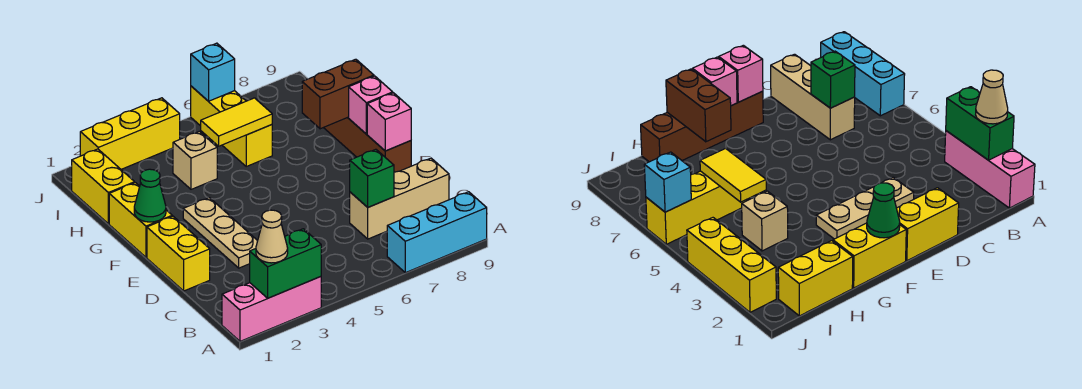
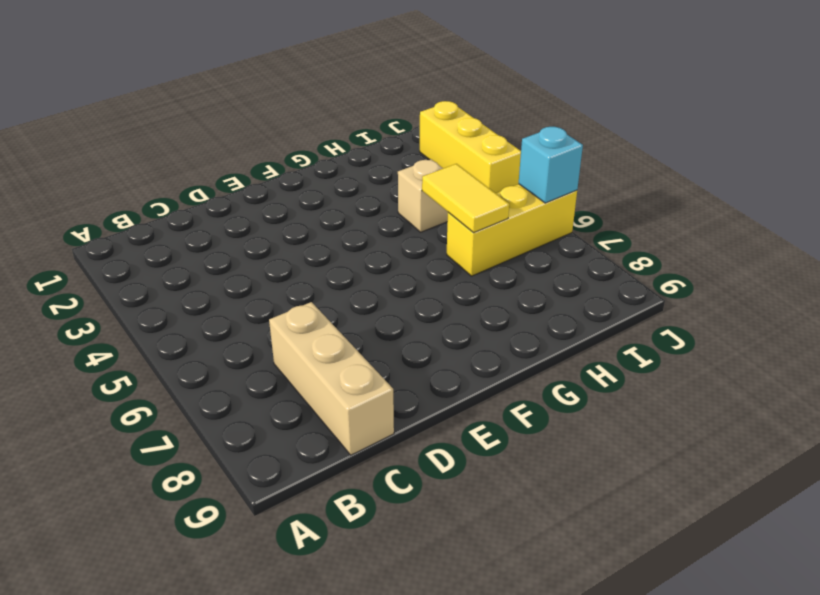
none -> pink 1x3 brick [222,277,321,341]
none -> cyan 1x3 brick [387,192,487,273]
none -> yellow 1x2 brick [147,216,210,291]

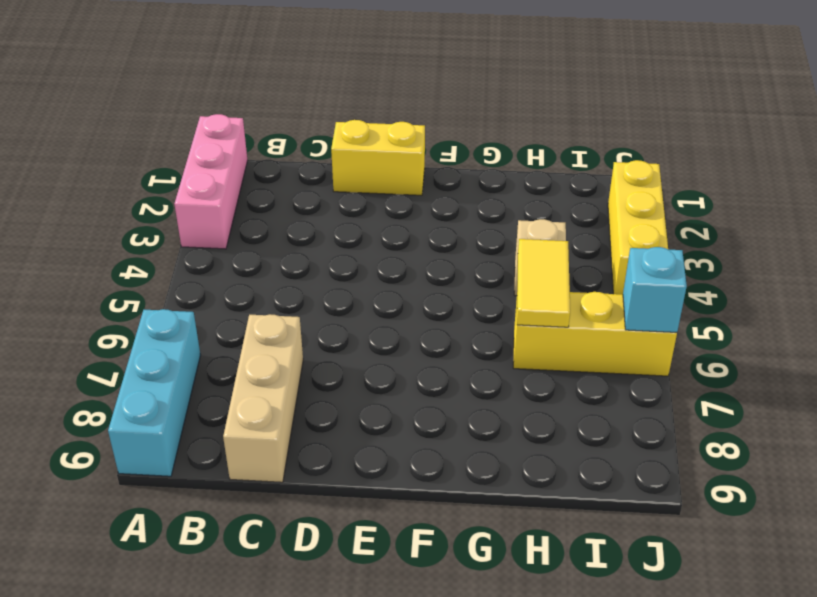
none -> tan 1x3 plate [183,198,258,268]
none -> brown 1x4 brick [324,117,411,172]
none -> yellow 1x2 brick [109,183,172,257]

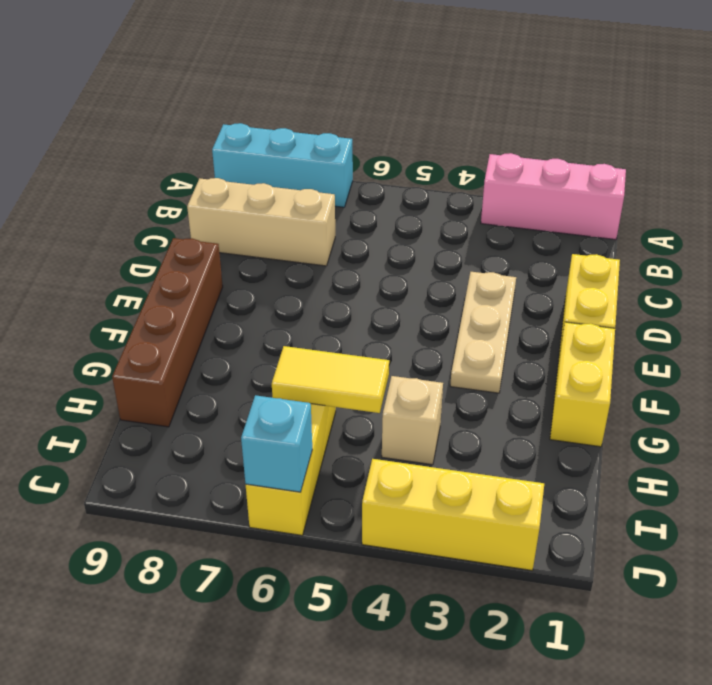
none -> yellow 1x2 brick [72,149,135,224]
none -> green 1x2 brick [250,229,321,298]
none -> green 1x1 brick [350,149,394,207]

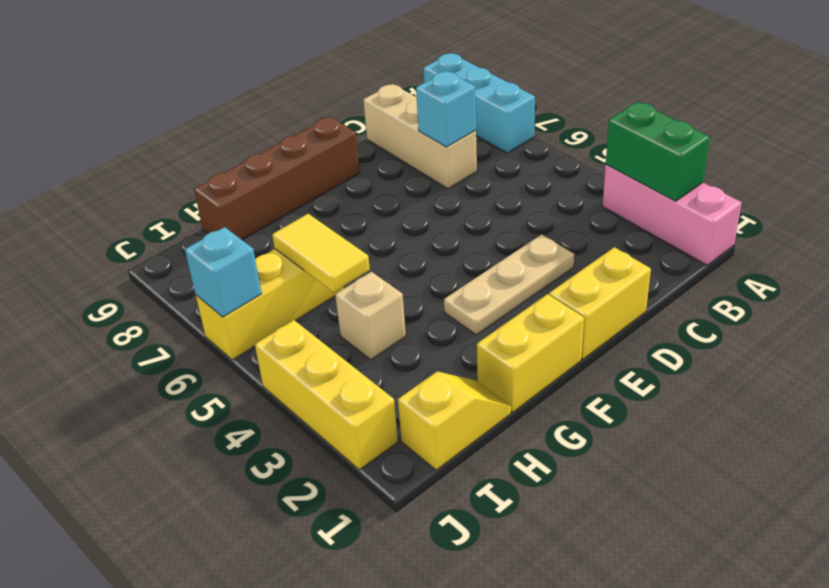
cyan 1x1 brick [416,71,476,147] -> green 1x1 brick [350,149,394,207]
yellow 1x2 slope [398,372,511,470] -> yellow 1x2 brick [72,149,135,224]
none -> pink 1x1 brick [367,93,411,151]
none -> green 1x1 cone [134,169,166,222]
none -> pink 1x1 brick [349,76,393,134]

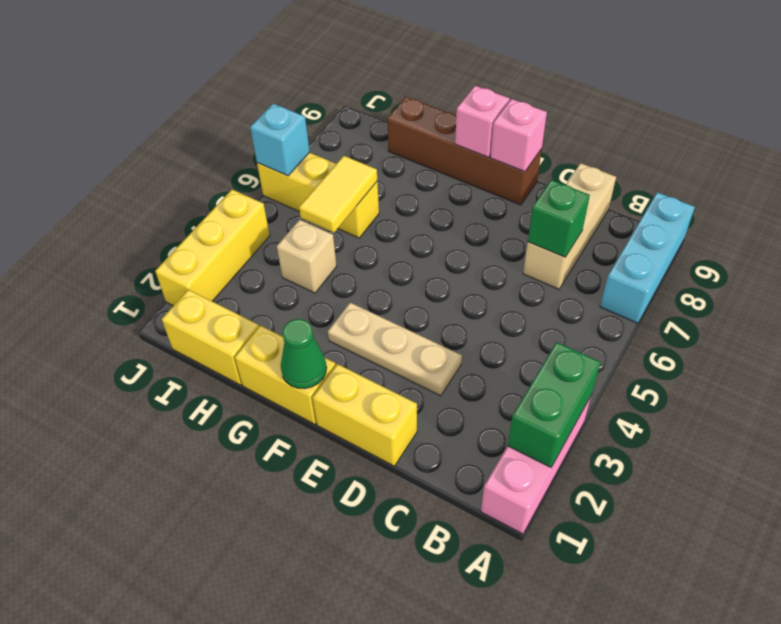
none -> brown 1x2 brick [302,59,374,129]
none -> tan 1x1 cone [256,210,288,263]

